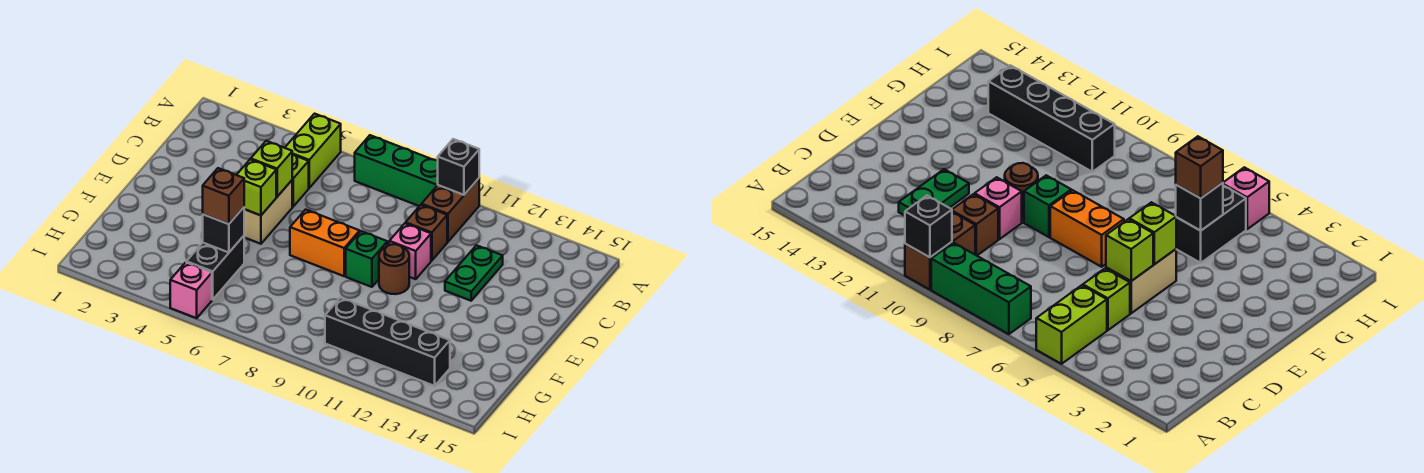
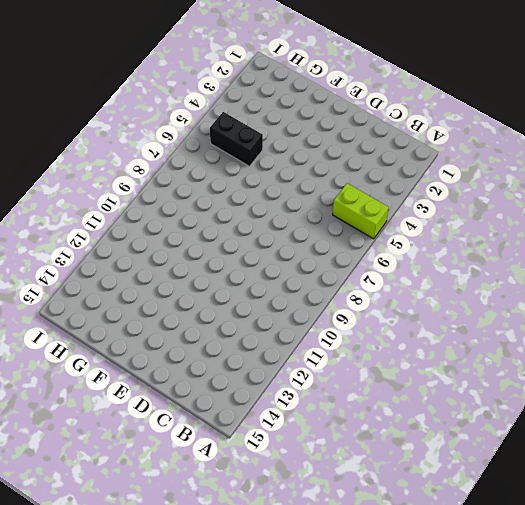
none -> green 1x3 brick [355,135,438,206]
none -> brown 1x2 brick [422,178,479,242]
none -> lime 1x1 brick [292,154,309,207]

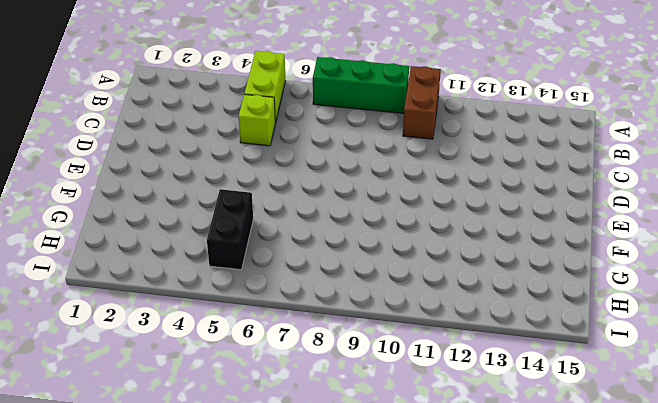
none -> brown 1x1 brick [406,205,447,261]
none -> green 1x2 plate [445,245,503,301]
none -> tan 1x2 brick [244,180,292,244]

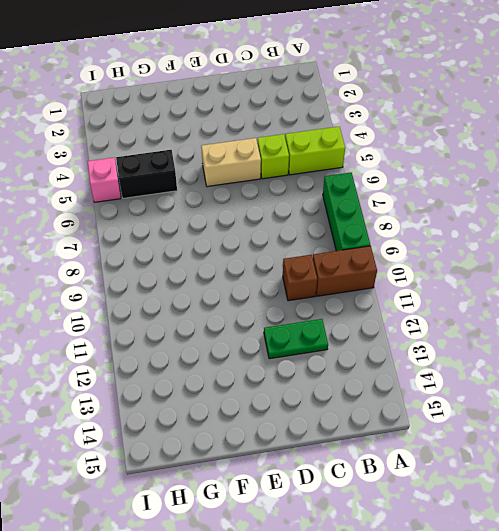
none -> pink 1x1 brick [389,223,431,279]
none -> orange 1x2 brick [290,210,360,276]
none -> green 1x1 brick [346,231,387,287]

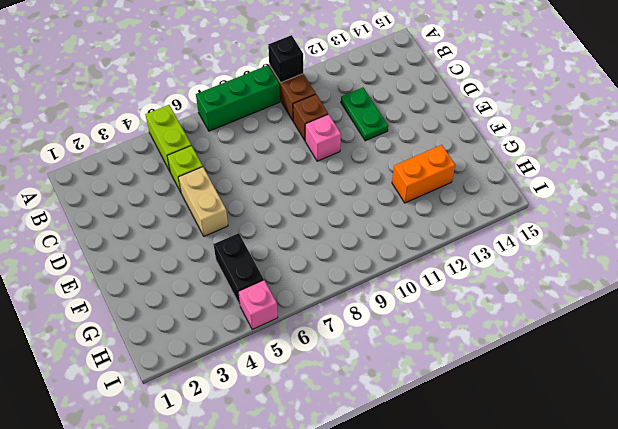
orange 1x2 brick [392,145,455,203] -> orange 1x2 brick moved to [290,210,360,276]
none -> green 1x1 brick [346,231,387,287]
none -> brown 1x1 round brick [379,244,409,294]
none -> black 1x4 brick [325,298,450,386]

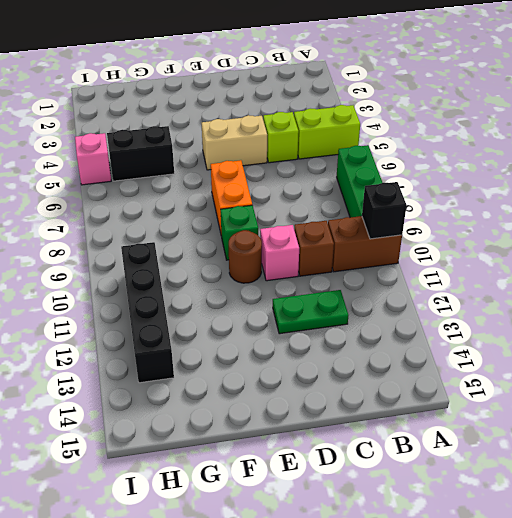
none -> lime 1x1 brick [251,141,292,197]
none -> lime 1x1 brick [237,159,276,215]
none -> black 1x1 brick [203,207,244,253]

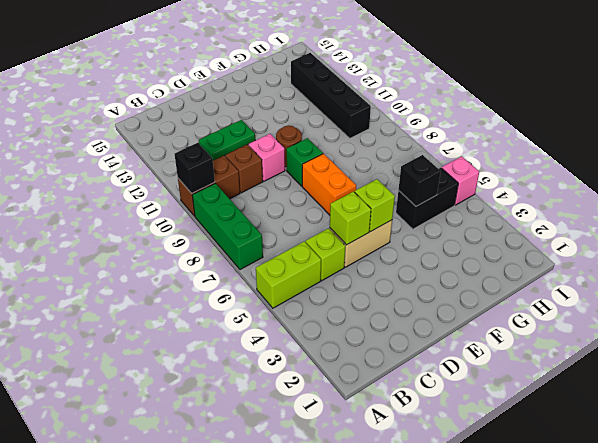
none -> brown 1x1 brick [203,168,244,224]

